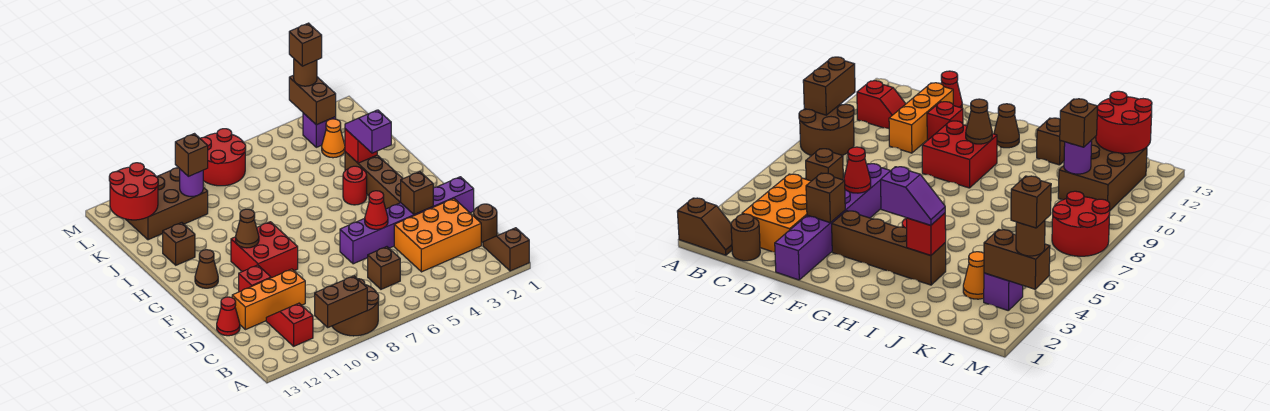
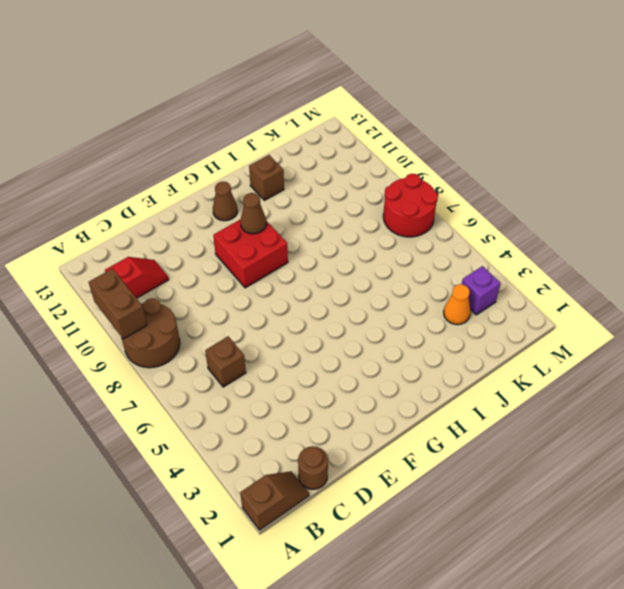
none -> orange 2x3 brick [394,199,481,272]
none -> orange 1x3 brick [232,269,305,330]
none -> red 1x1 cone [217,297,240,336]
none -> purple 1x6 brick [340,177,474,264]

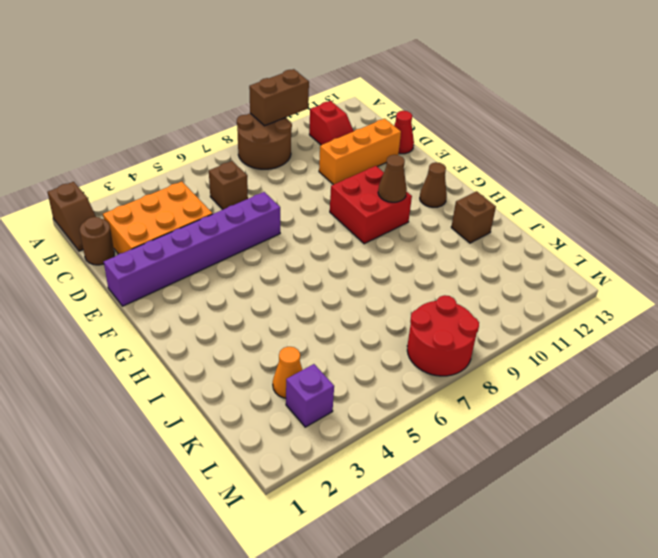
none -> red 1x1 brick [239,265,271,292]
none -> brown 1x4 brick [345,152,403,209]
none -> red 1x1 round brick [343,166,367,205]
none -> brown 2x3 brick [126,167,208,240]

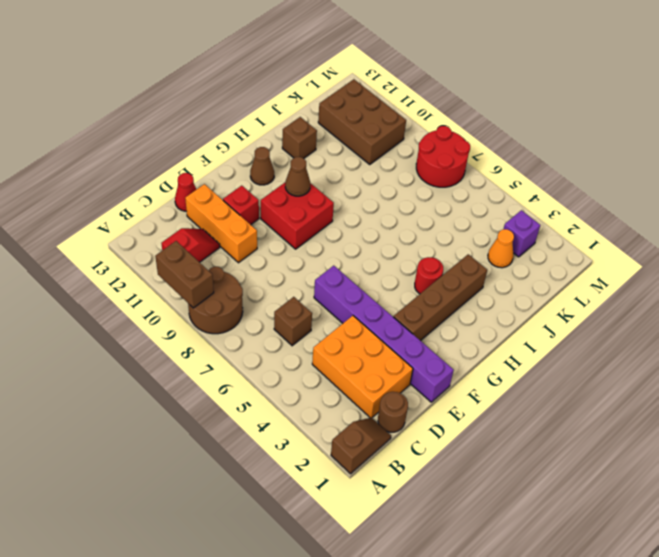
none -> brown 1x1 brick [401,172,433,214]
none -> red 1x1 cone [365,191,388,229]
none -> red 1x1 brick [345,129,377,163]
none -> purple 1x1 round brick [180,169,203,197]

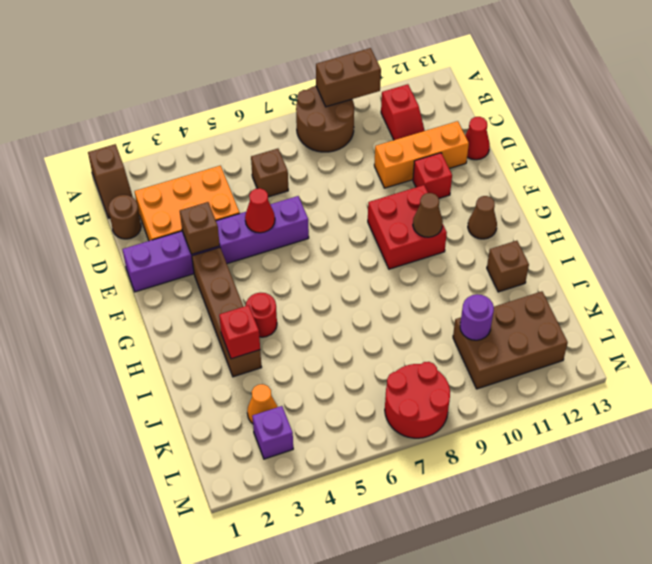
none -> red 2x2 round brick [109,163,158,220]
none -> brown 1x2 brick [289,75,336,125]
none -> purple 1x2 slope [345,110,391,153]
none -> brown 1x1 brick [175,134,208,176]

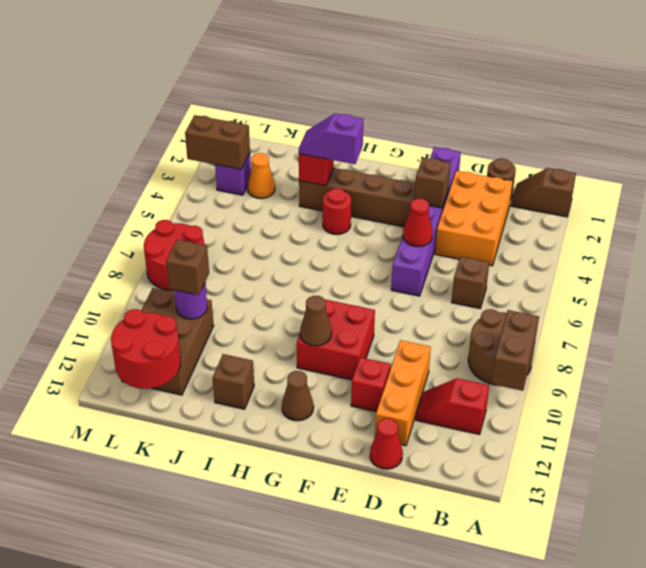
none -> brown 1x1 round brick [294,59,317,86]
none -> brown 1x1 brick [289,23,322,66]

